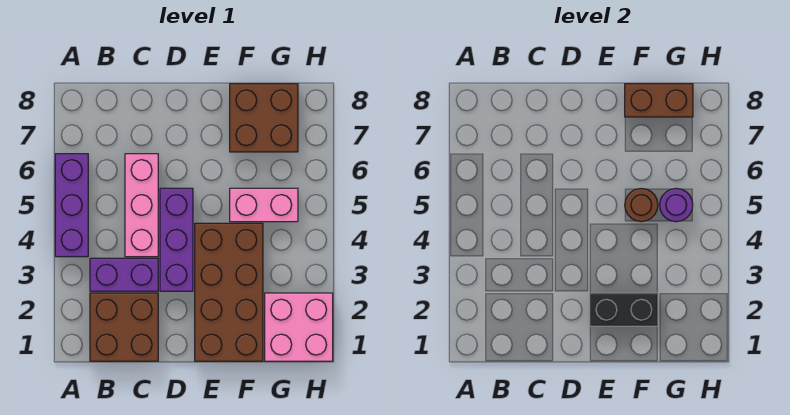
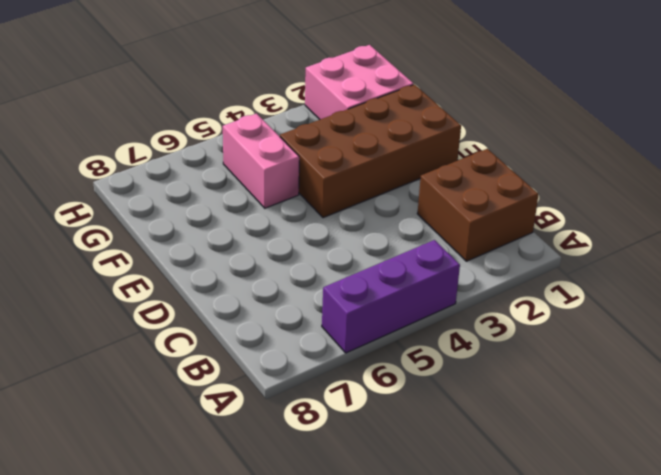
none -> purple 1x2 brick [90,258,158,291]
none -> pink 1x3 brick [125,154,158,257]
none -> purple 1x3 brick [160,188,193,291]

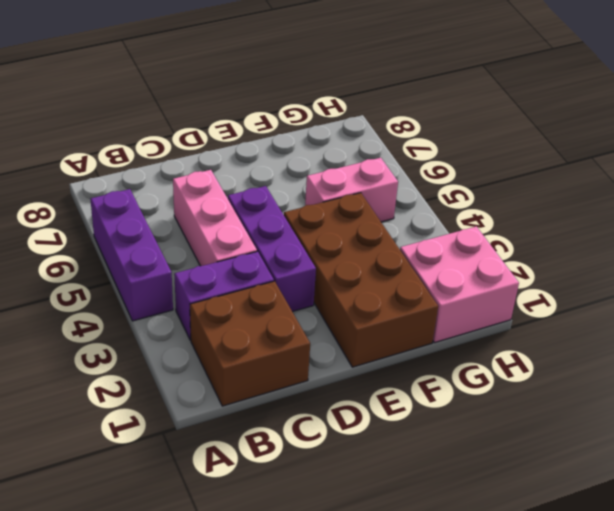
none -> brown 2x2 brick [230,84,298,152]
none -> black 1x2 brick [590,293,658,326]
none -> brown 1x1 round brick [625,188,658,222]

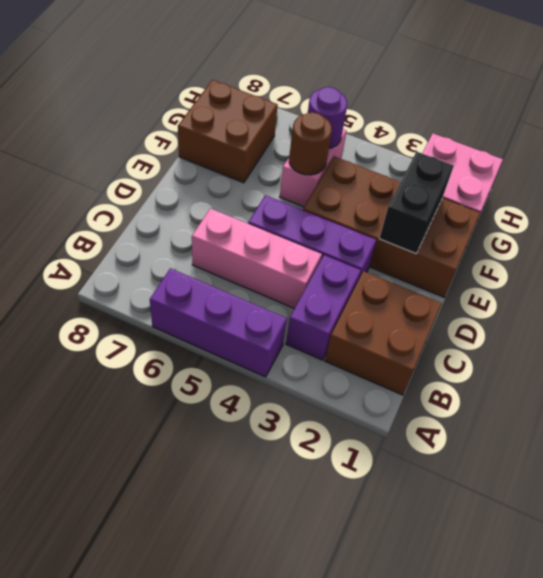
none -> brown 1x2 brick [625,84,693,117]

